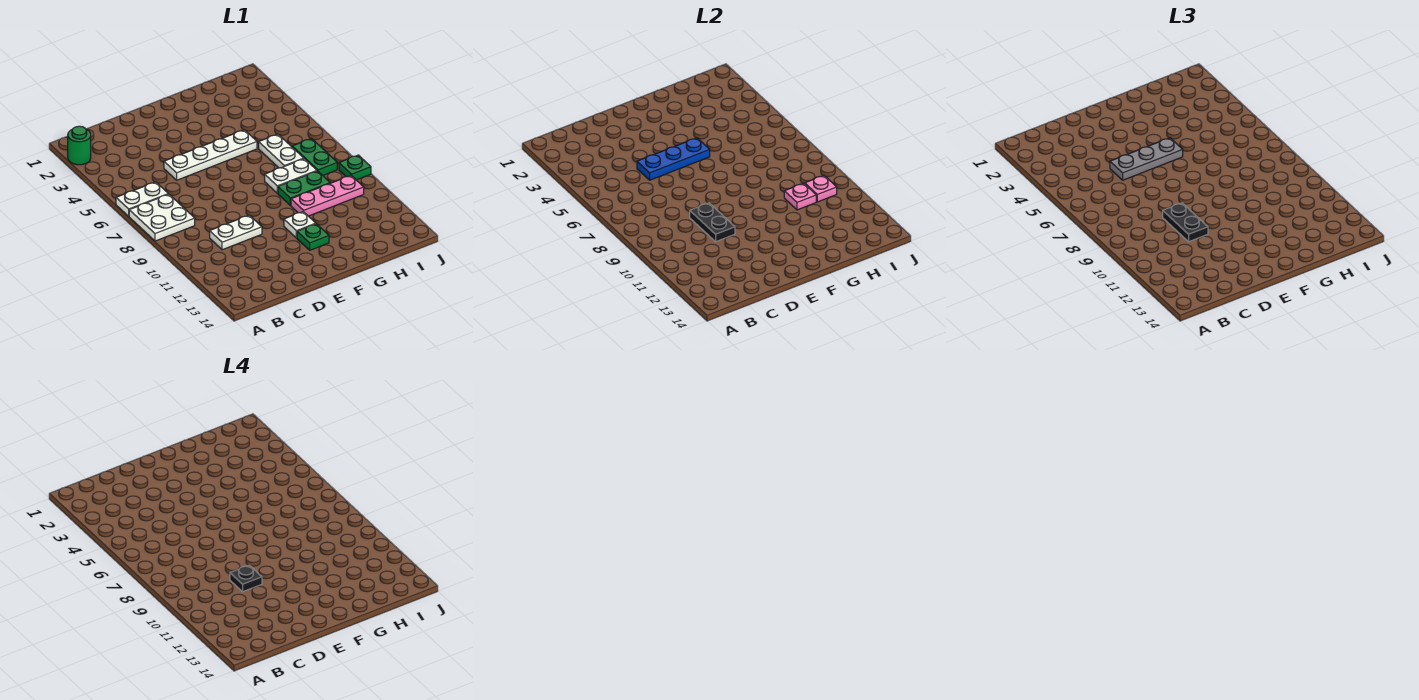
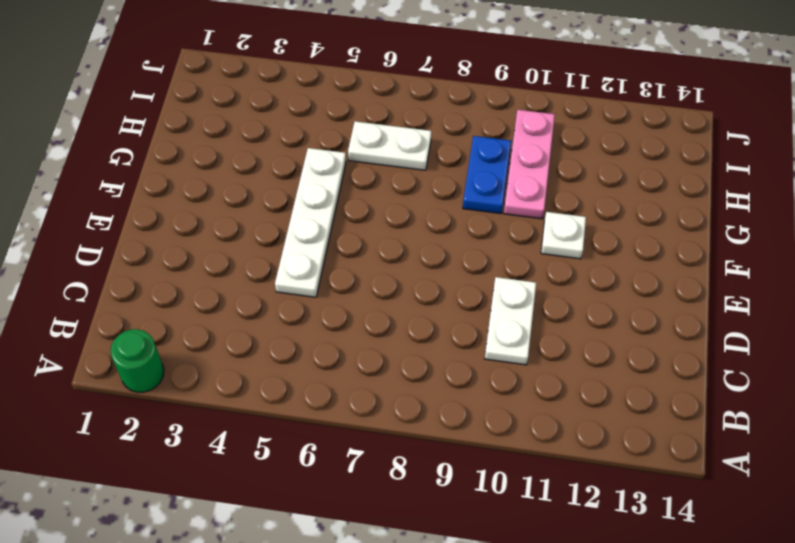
blue 1x2 plate [463,136,511,214] -> green 1x2 plate [278,171,330,206]
none -> white 1x2 plate [116,182,168,216]
none -> white 2x2 plate [129,194,195,241]
none -> green 1x1 plate [297,224,329,250]

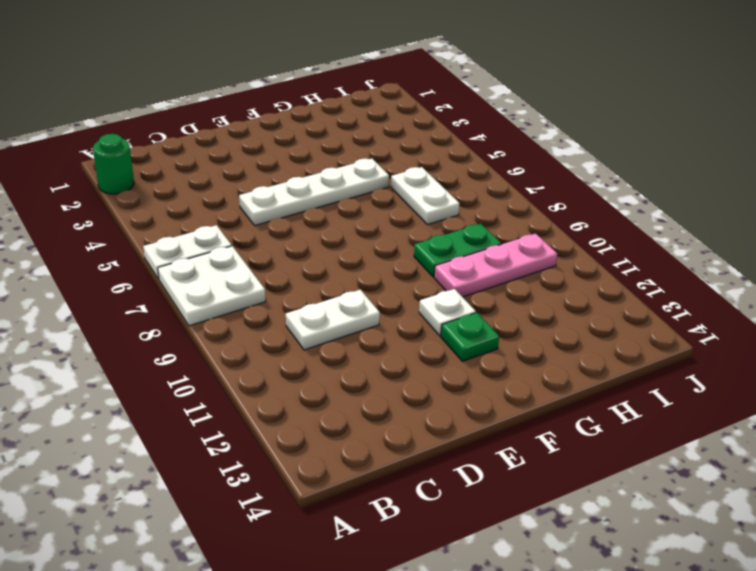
none -> white 1x2 plate [265,159,317,193]
none -> green 1x2 plate [292,139,337,175]
none -> green 1x1 plate [339,155,371,180]

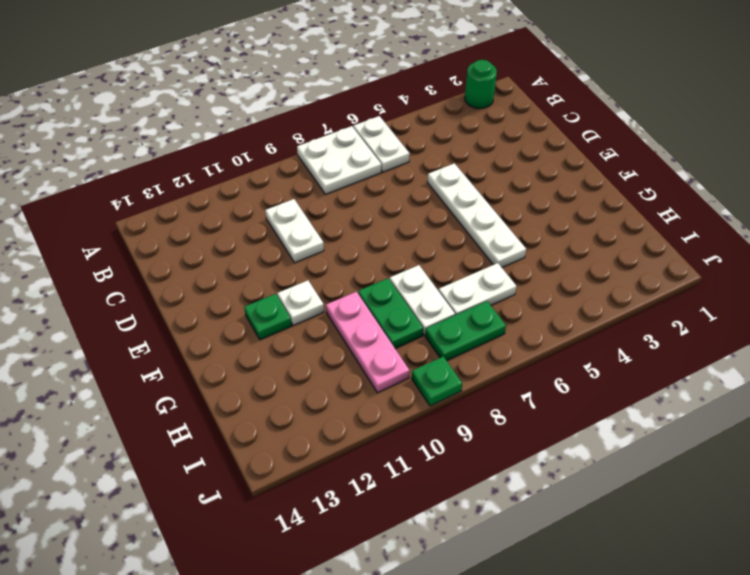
none -> blue 1x3 plate [637,138,710,180]
none -> black 1x2 plate [690,203,735,242]
none -> pink 1x1 plate [784,183,816,210]

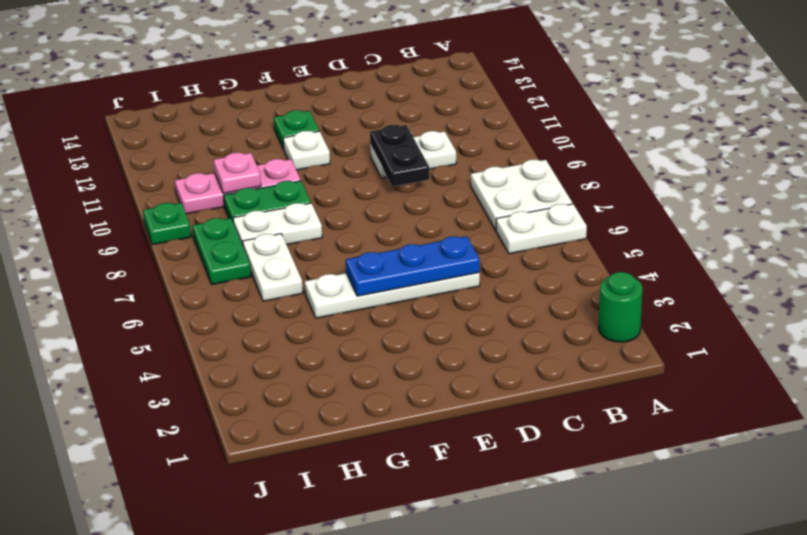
none -> pink 1x1 plate [805,175,837,202]
none -> grey 1x3 plate [1110,138,1183,180]
none -> black 1x2 plate [1163,203,1208,242]

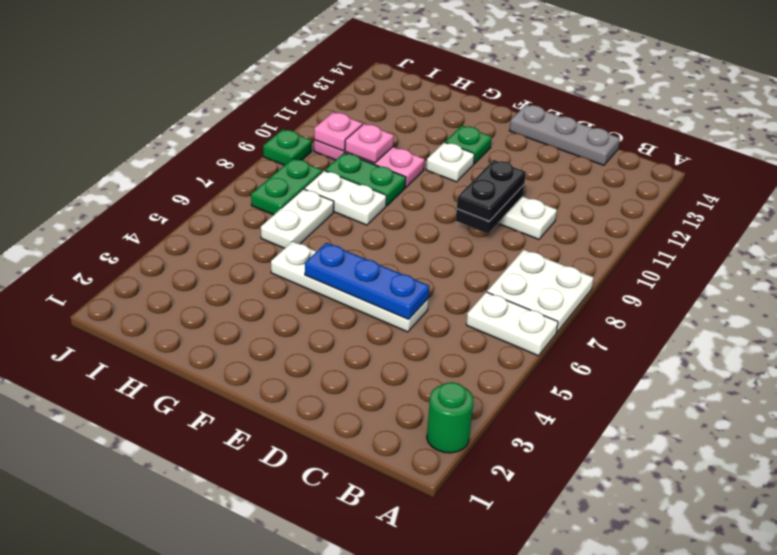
grey 1x3 plate [510,105,620,165] -> grey 1x3 plate moved to [1110,138,1183,180]
none -> black 1x1 plate [230,565,262,592]

